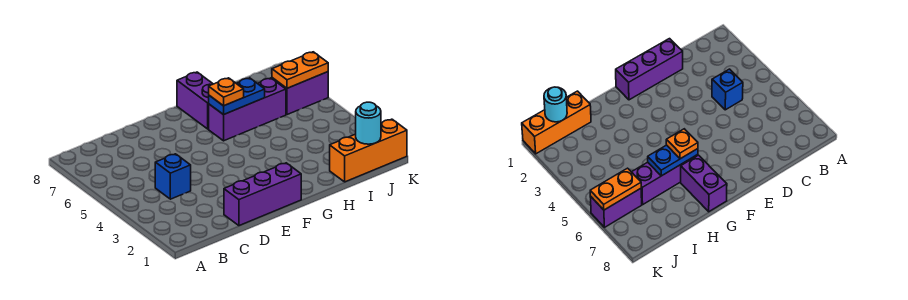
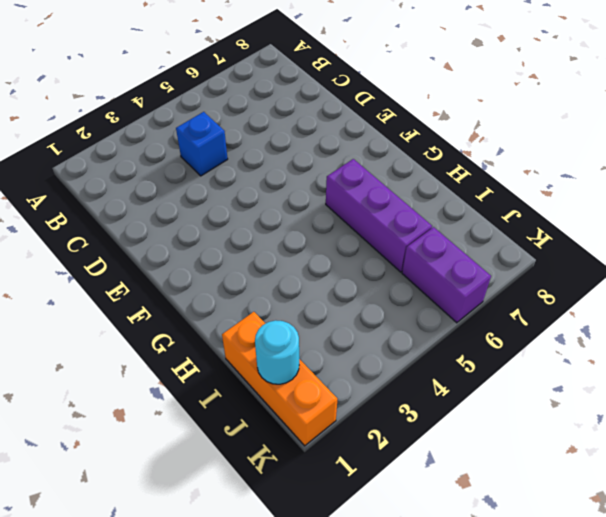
none -> purple 1x3 brick [224,163,301,226]
none -> purple 1x2 brick [177,72,213,129]

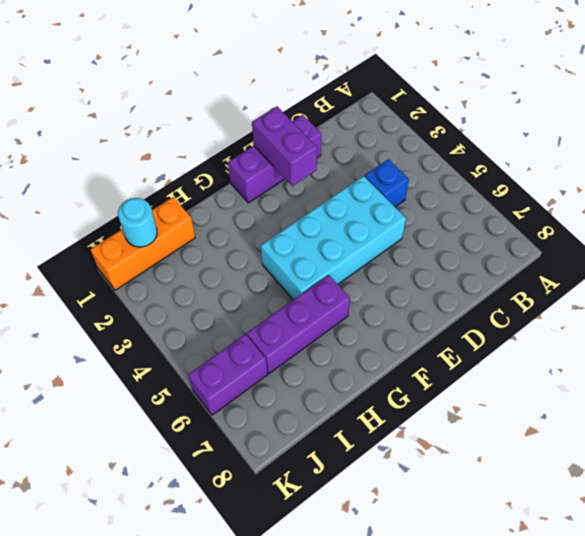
cyan 2x4 brick [261,176,406,300] -> none
purple 1x2 brick [252,106,317,186] -> purple 1x2 brick moved to [177,72,213,129]
none -> blue 1x2 plate [209,78,265,115]
none -> orange 1x2 plate [272,52,328,88]

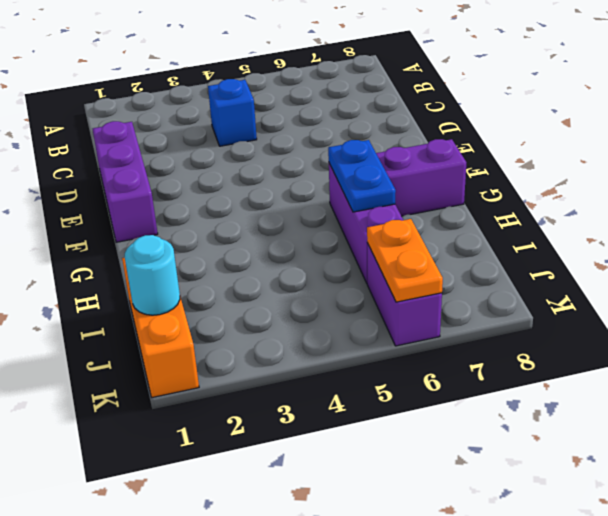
none -> orange 1x1 plate [209,78,244,106]

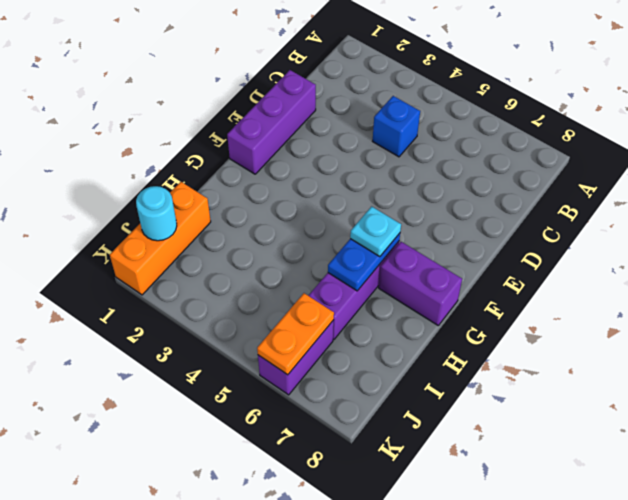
cyan 1x1 plate [350,206,401,257] -> orange 1x1 plate [209,78,244,106]

